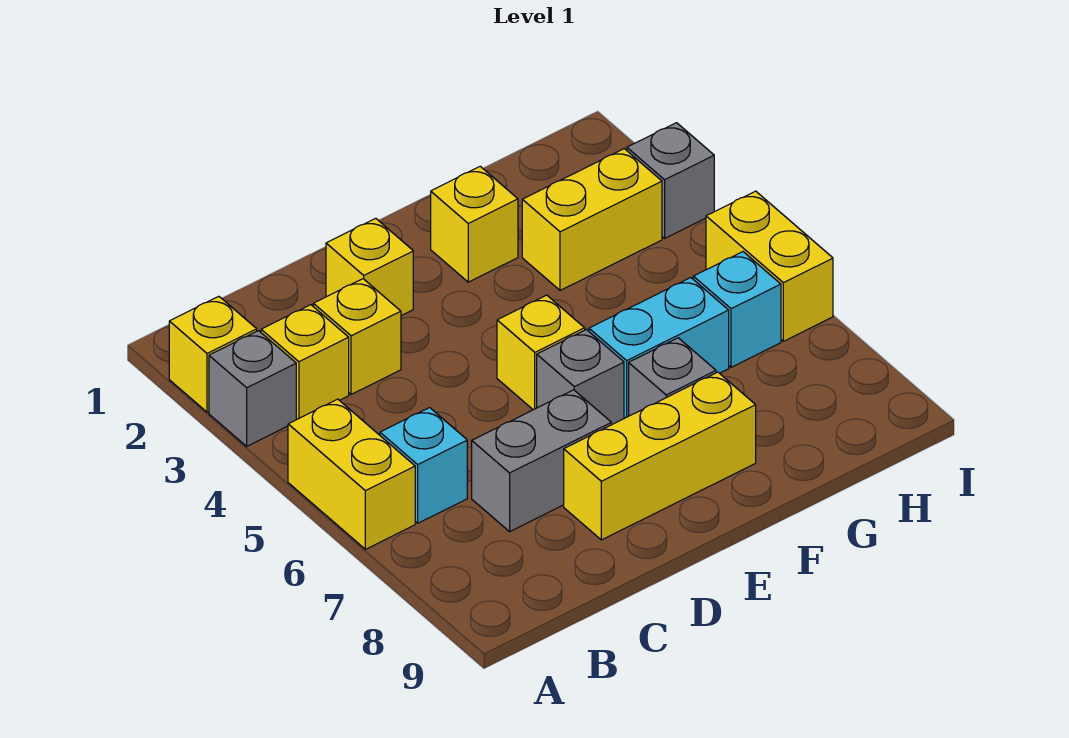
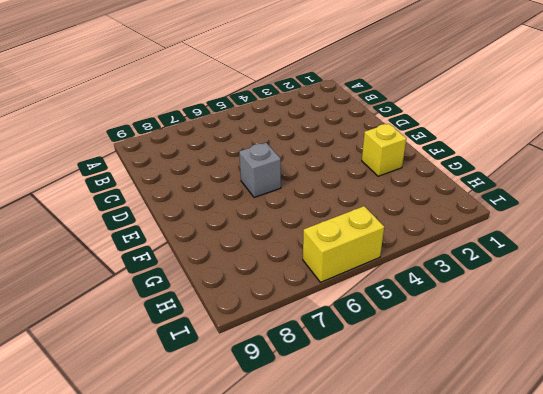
none -> yellow 1x1 brick [169,297,257,412]
none -> grey 1x1 brick [209,331,296,446]
none -> yellow 1x2 brick [288,399,415,549]

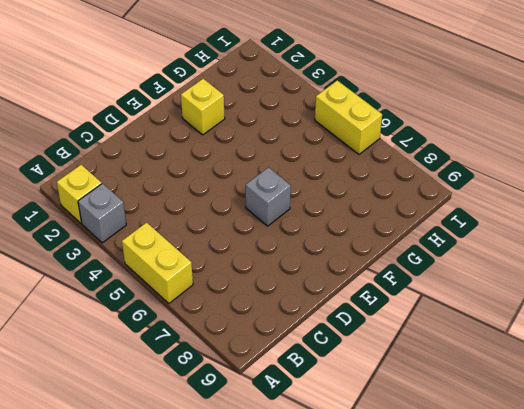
none -> yellow 1x1 brick [261,305,349,419]
none -> cyan 1x1 brick [380,408,467,523]
none -> yellow 1x1 brick [313,279,401,394]

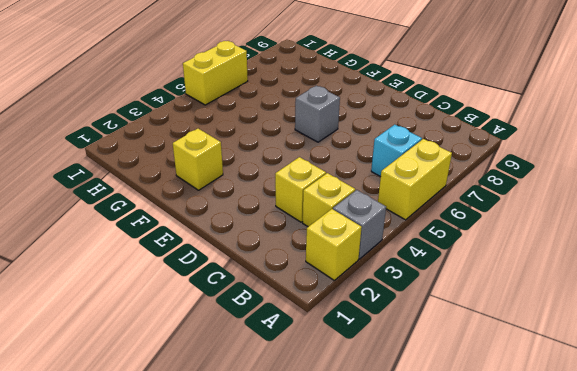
none -> grey 1x2 brick [472,390,611,532]
none -> yellow 1x1 brick [326,218,413,316]
none -> yellow 1x3 brick [564,372,756,540]

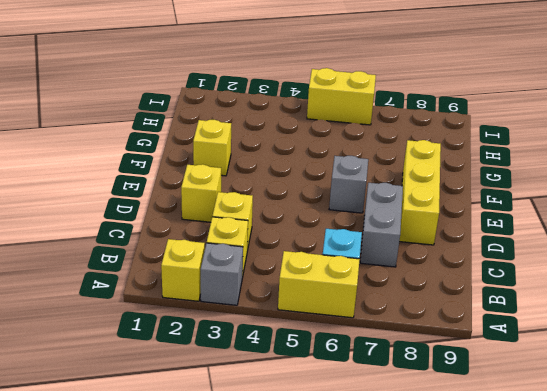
none -> yellow 1x1 brick [497,295,585,410]
none -> cyan 1x2 brick [589,278,729,418]
none -> grey 1x1 brick [629,338,716,416]

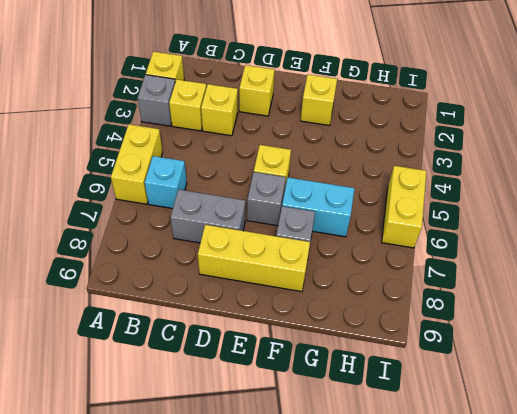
none -> yellow 1x2 brick [522,149,662,290]
none -> cyan 1x1 brick [693,252,781,367]
none -> grey 1x1 brick [627,123,714,238]

